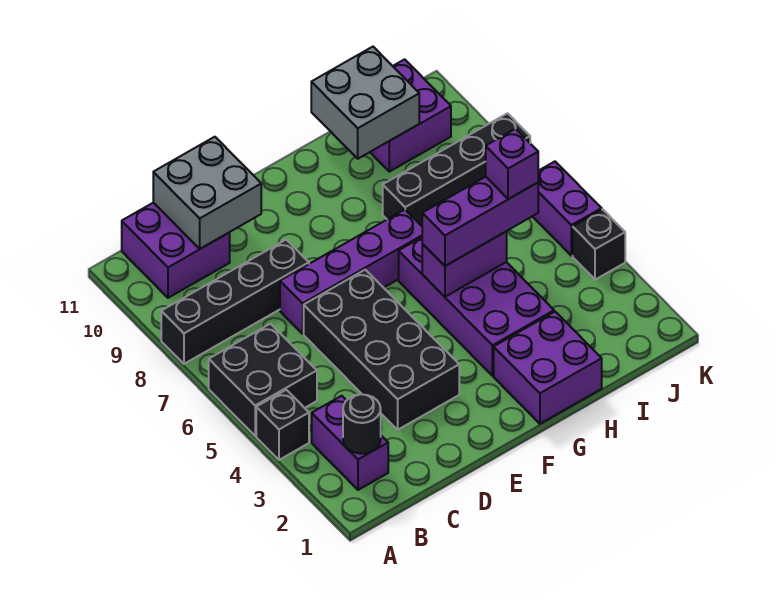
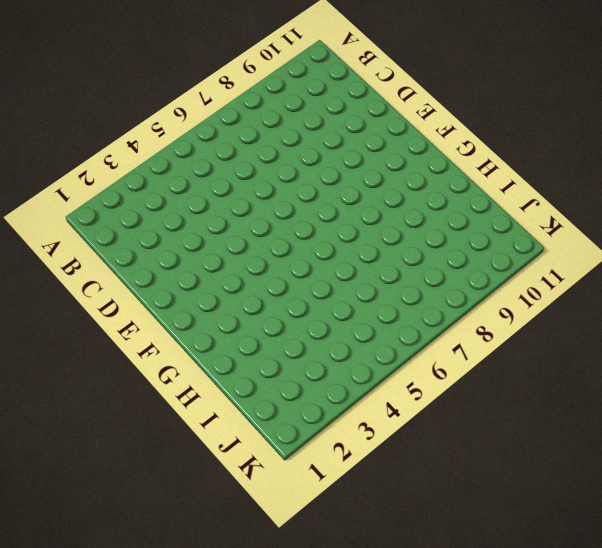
none -> black 1x1 brick [256,390,309,460]
none -> black 2x2 brick [209,324,317,436]
none -> black 1x4 brick [161,240,309,364]

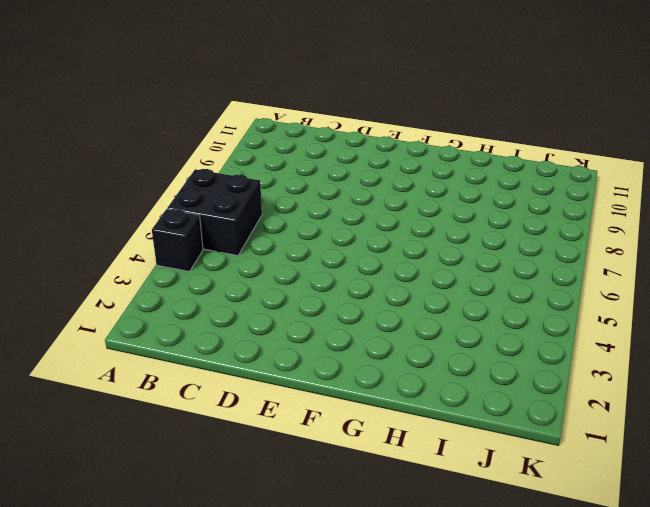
none -> black 1x4 brick [161,240,309,364]
none -> purple 1x2 brick [312,396,388,490]
none -> purple 2x2 brick [122,203,230,298]

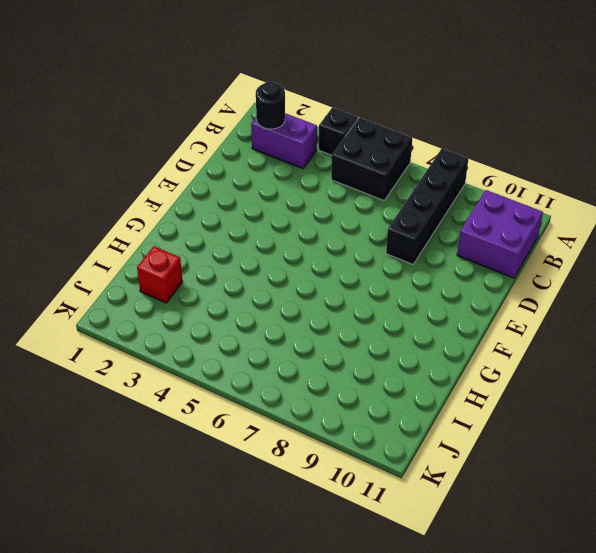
red 1x1 brick [137,246,183,303] -> none
none -> black 2x4 brick [304,270,459,430]
none -> purple 1x4 brick [280,210,422,334]
none -> purple 2x2 brick [494,312,602,424]

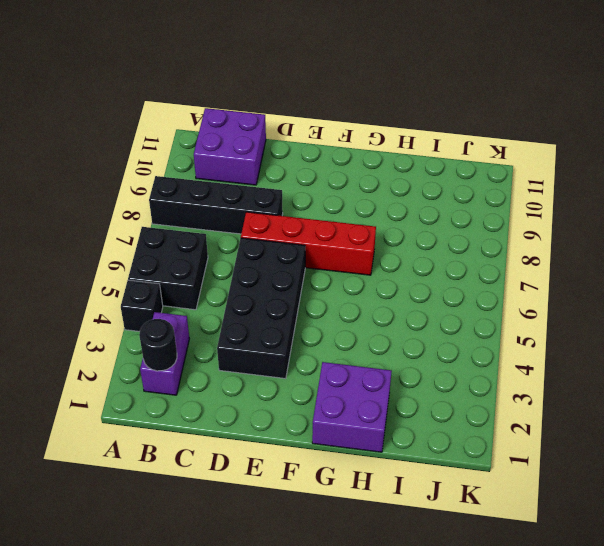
red 1x4 brick [241,212,376,275] -> purple 1x4 brick [280,210,422,334]
none -> purple 2x4 brick [399,237,554,376]
none -> black 1x4 brick [383,113,530,226]
none -> purple 2x2 brick [370,59,451,172]

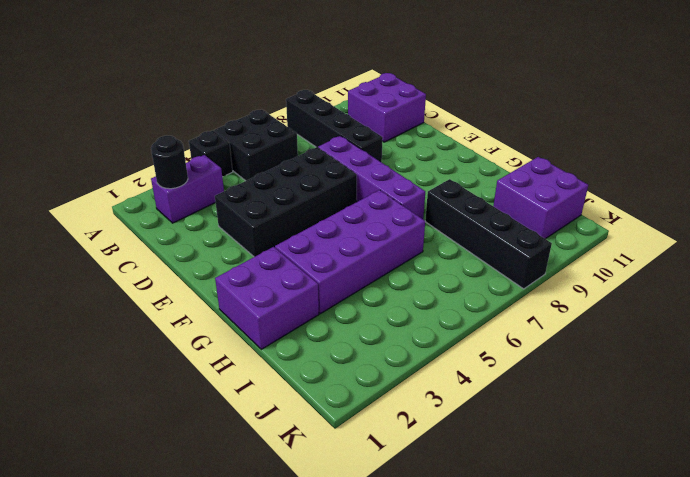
none -> black 1x1 brick [573,209,625,280]
none -> purple 1x2 brick [532,162,602,256]
none -> grey 2x2 brick [153,137,261,249]

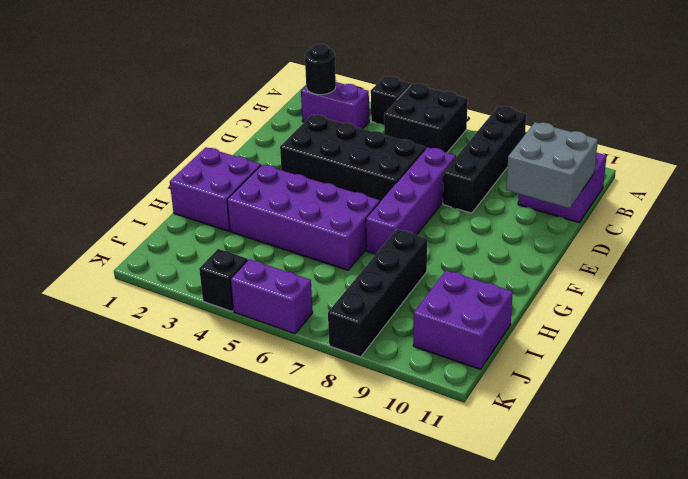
none -> purple 1x2 brick [422,231,507,297]
none -> grey 2x2 brick [311,47,419,159]
none -> purple 1x3 brick [422,177,538,266]

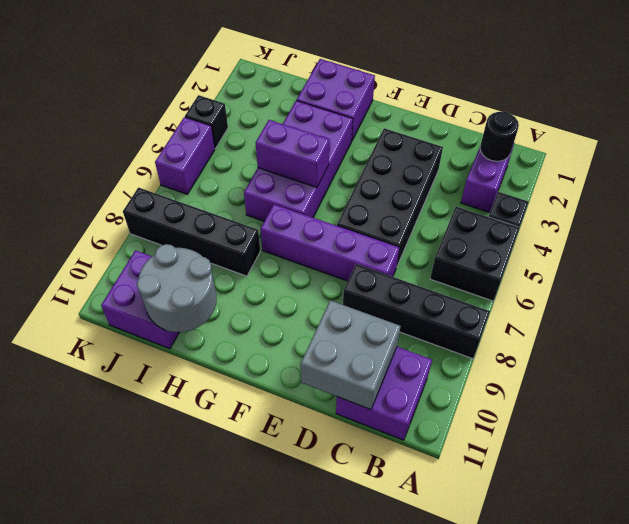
grey 2x2 round brick [137,244,217,332] -> grey 2x2 brick [311,47,419,159]
none -> purple 1x3 brick [422,177,538,266]
none -> purple 1x1 brick [486,129,538,199]

